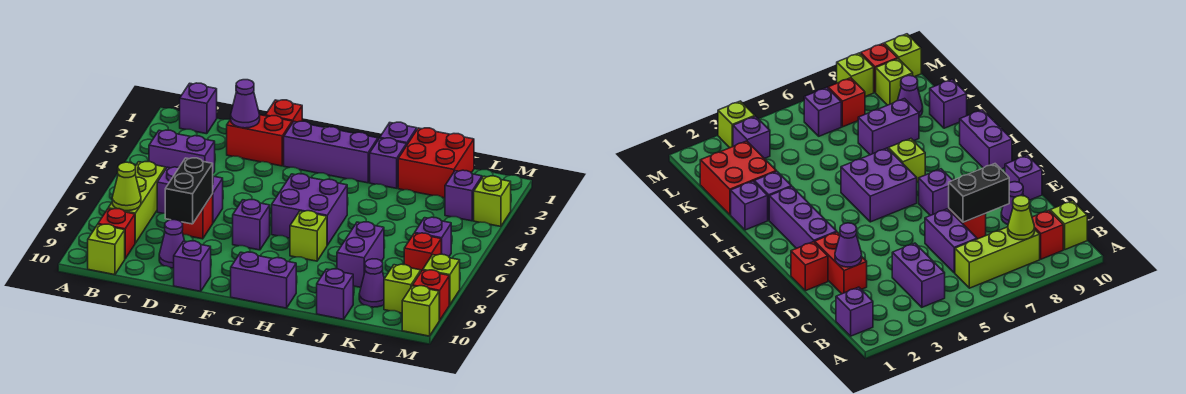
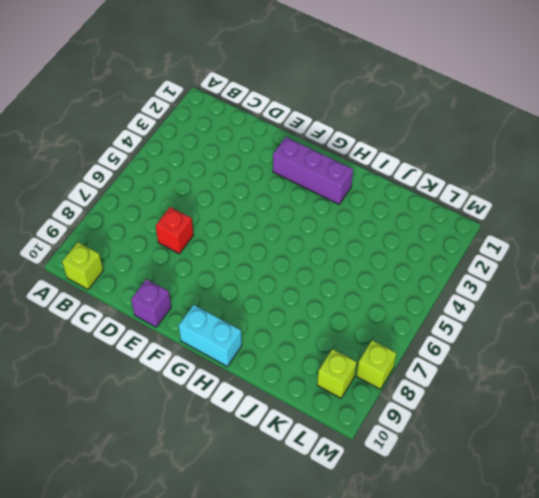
cyan 1x2 brick [179,305,242,366] -> purple 1x2 brick [231,252,296,308]
none -> purple 1x1 brick [180,83,217,134]
none -> purple 1x2 brick [149,130,215,173]
none -> lime 1x3 brick [108,162,166,243]
none -> red 1x1 brick [98,209,135,259]

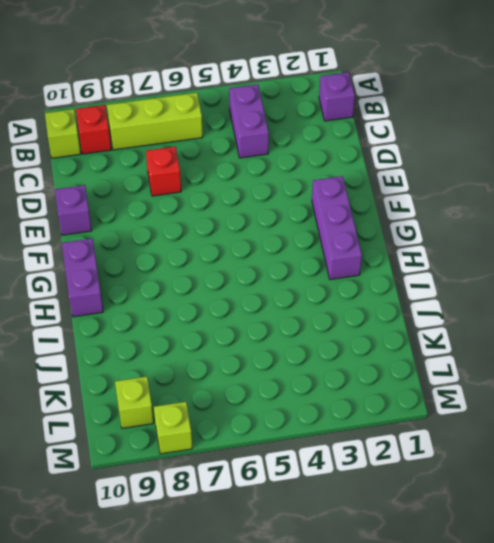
none -> purple 1x2 brick [157,167,223,223]
none -> red 1x2 brick [227,115,292,166]
none -> purple 1x1 cone [159,220,184,268]
none -> red 1x1 brick [265,100,302,123]

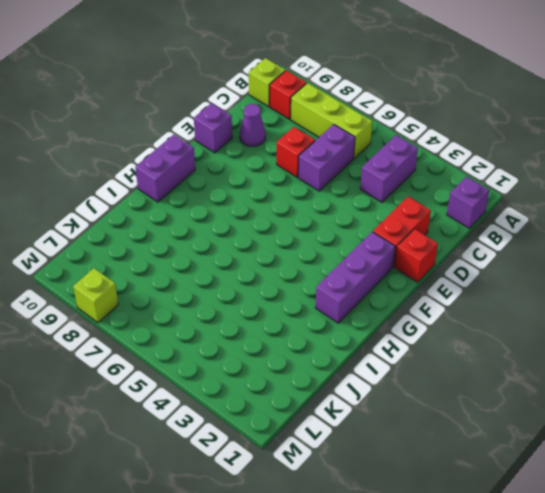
none -> purple 1x1 brick [233,200,270,250]
none -> purple 2x2 brick [272,174,347,245]
none -> lime 1x1 brick [290,211,327,261]
none -> purple 1x1 brick [380,122,417,144]

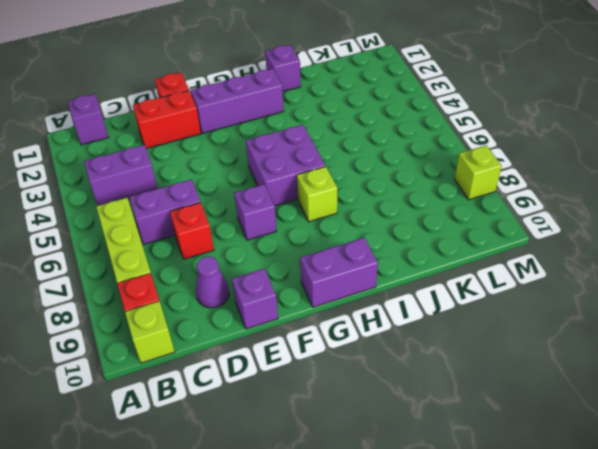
none -> purple 1x1 brick [370,138,407,188]
none -> red 2x2 brick [398,128,474,198]
none -> purple 1x2 brick [337,222,384,287]
none -> purple 1x1 brick [317,269,353,319]

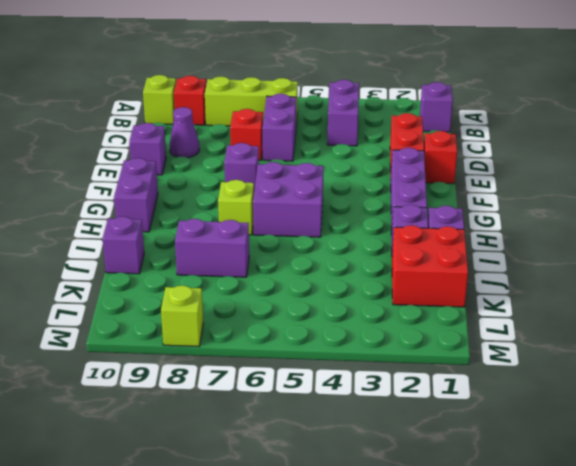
none -> purple 1x1 cone [359,259,384,307]
none -> purple 1x1 brick [445,170,482,221]
none -> purple 1x1 brick [415,217,451,256]
none -> red 1x1 brick [404,233,441,271]

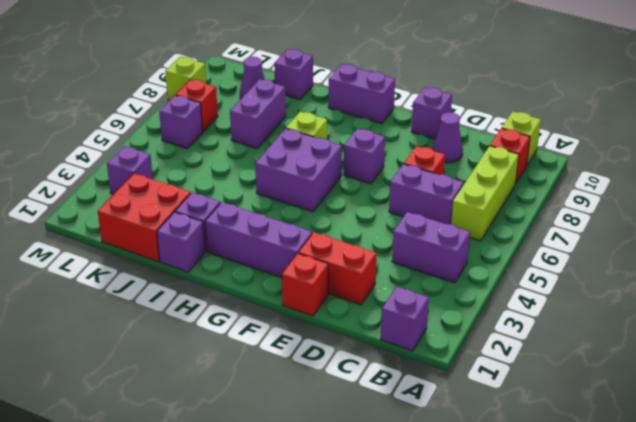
none -> lime 1x1 brick [384,264,421,313]
none -> lime 1x1 brick [474,176,511,226]
none -> red 1x1 brick [413,270,449,320]
none -> lime 1x1 brick [402,286,439,336]

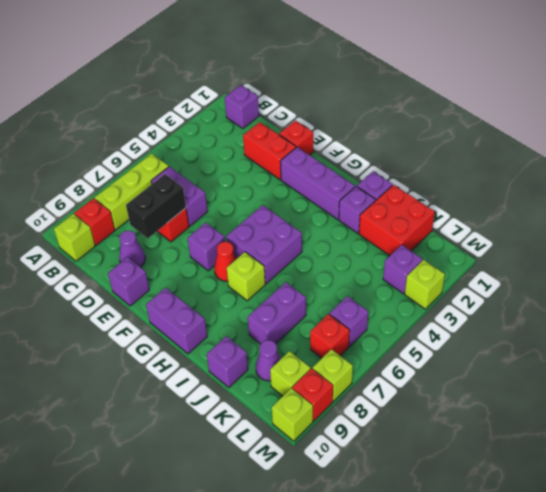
red 1x1 cone [214,242,237,281] -> none
none -> purple 1x2 brick [149,130,215,173]
none -> lime 1x1 cone [112,162,141,211]
none -> purple 1x1 cone [231,80,260,128]

